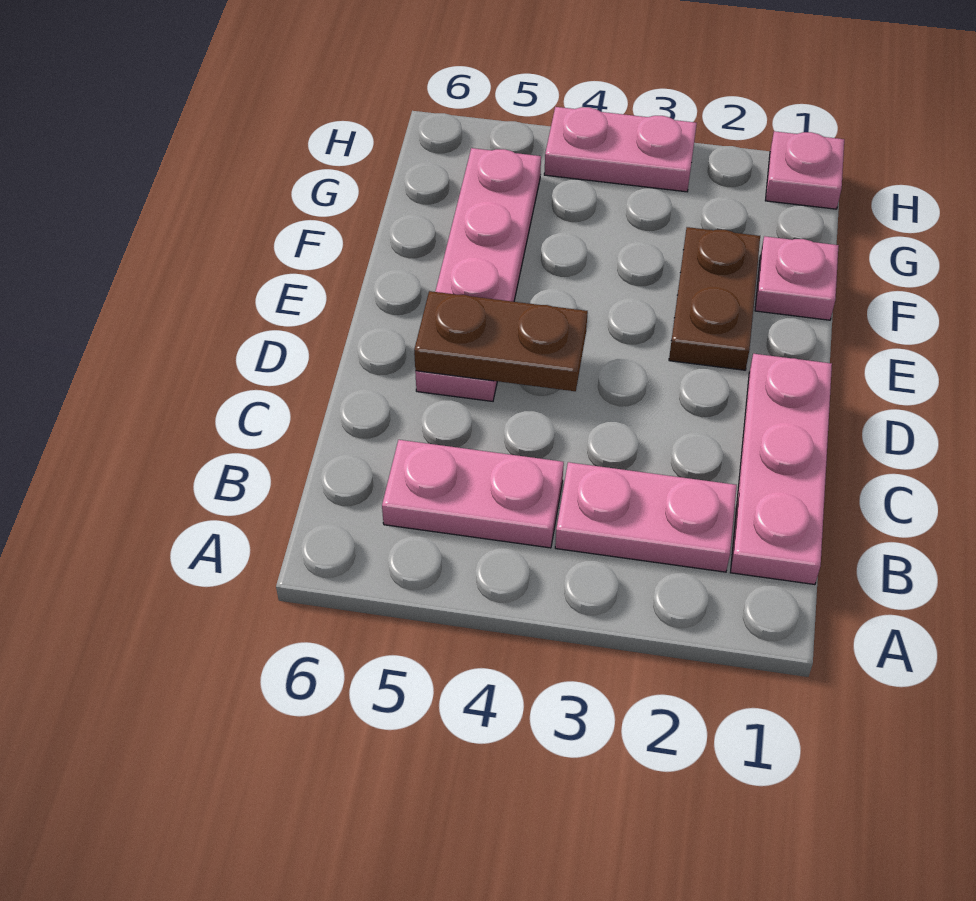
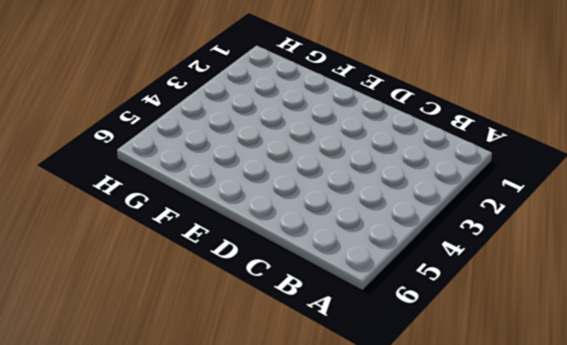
none -> pink 1x3 plate [730,354,832,585]
none -> pink 1x2 plate [555,462,737,572]

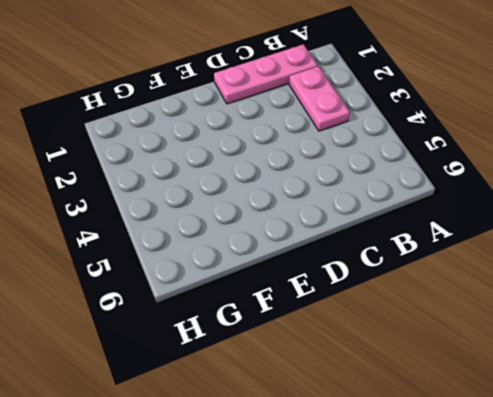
none -> pink 1x2 plate [382,440,564,548]
none -> pink 1x4 plate [415,148,541,401]

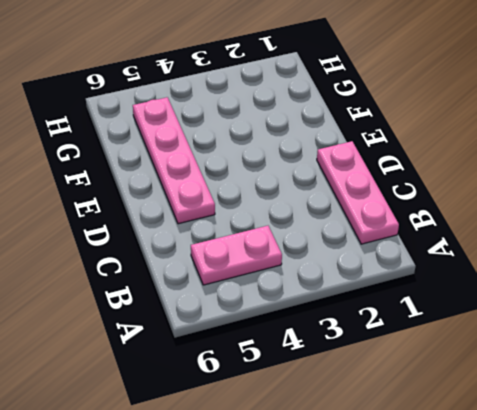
none -> pink 1x2 plate [555,462,737,572]
none -> brown 1x2 plate [669,227,760,370]

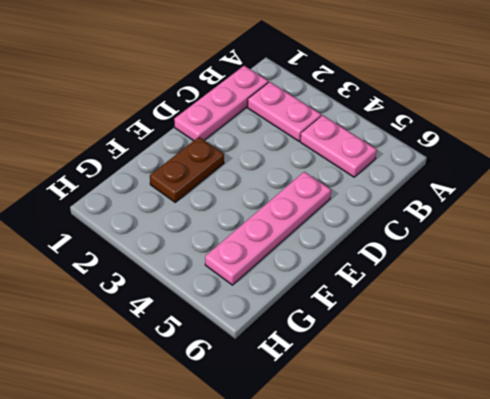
none -> pink 1x1 plate [755,236,839,320]
none -> pink 1x1 plate [765,131,844,209]

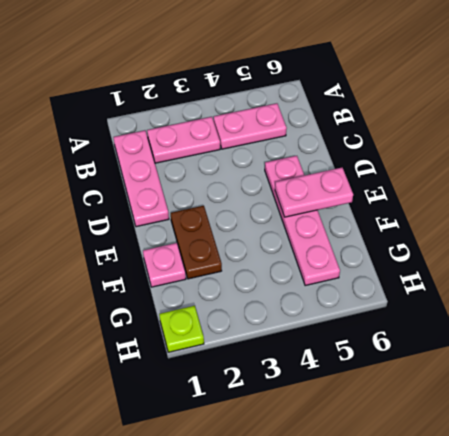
pink 1x2 plate [275,168,353,217] -> pink 1x2 plate moved to [544,107,697,192]
lime 1x1 plate [159,306,204,352] -> pink 1x1 plate [765,131,844,209]
none -> brown 1x2 plate [414,291,588,391]

